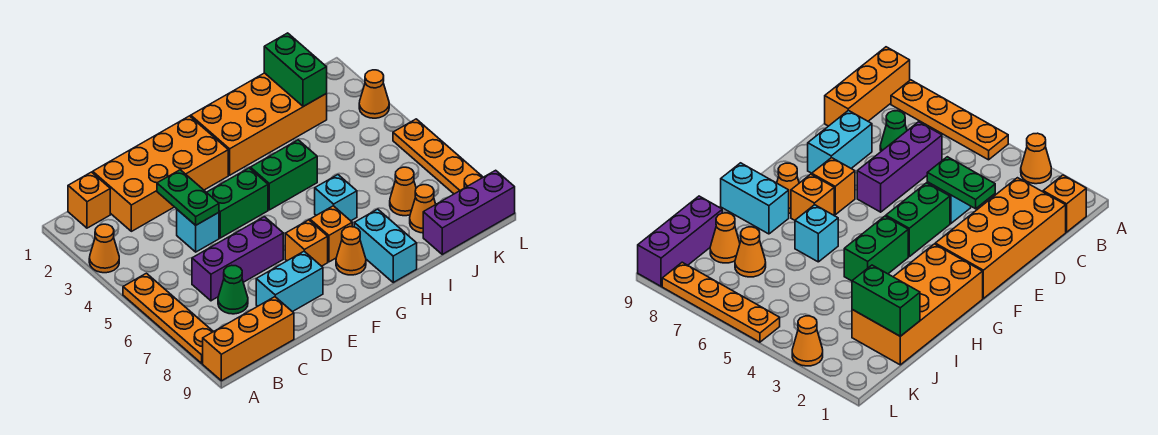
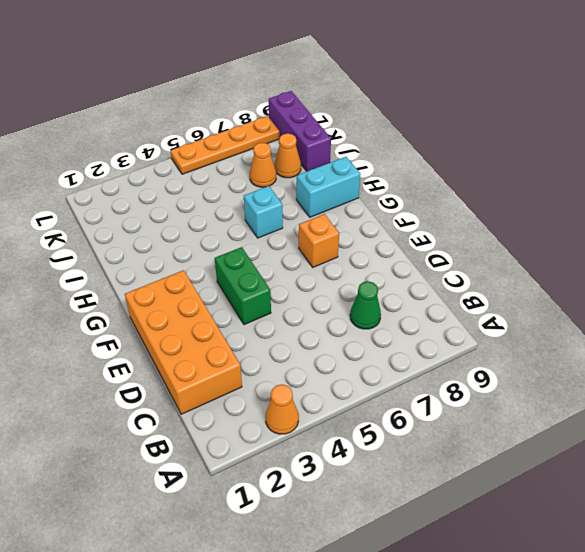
none -> orange 1x4 plate [123,273,213,363]
none -> orange 1x3 brick [203,297,294,381]
none -> orange 1x1 brick [68,172,110,228]

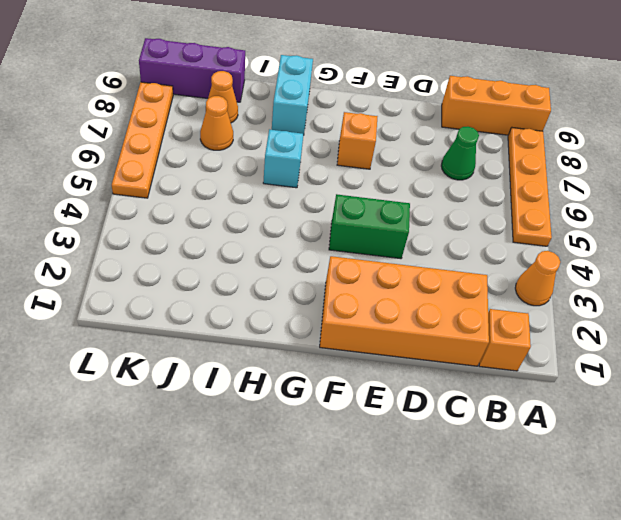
none -> purple 1x3 brick [192,217,283,301]
none -> cyan 1x1 brick [177,210,219,252]
none -> cyan 1x2 brick [256,251,323,312]

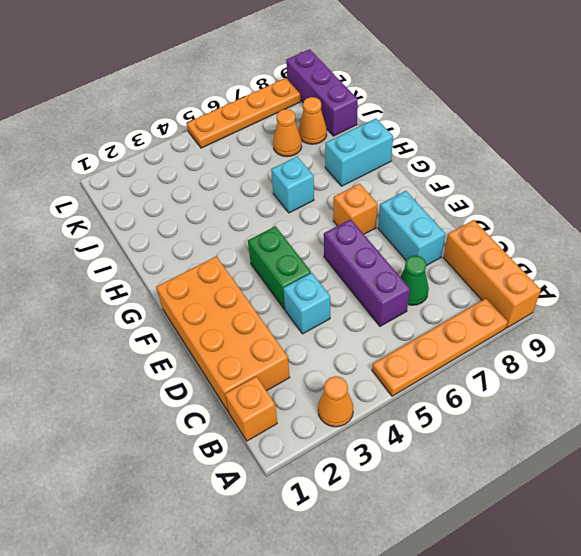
none -> orange 2x4 brick [191,73,327,175]
none -> green 1x2 brick [250,140,317,210]
none -> orange 1x1 brick [310,206,352,262]

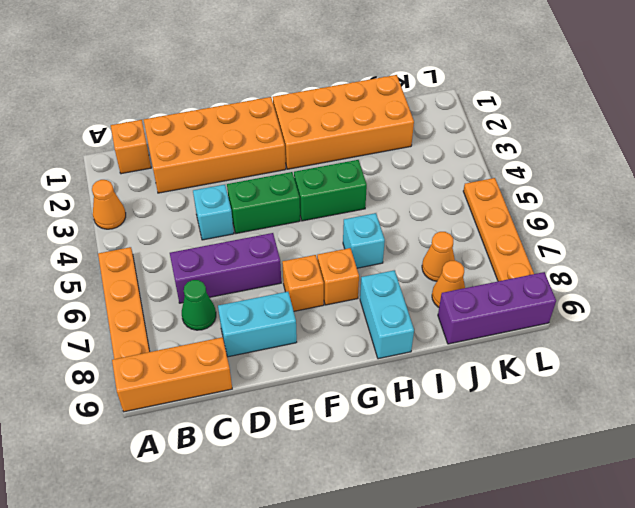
none -> orange 1x1 cone [336,227,366,275]
none -> orange 1x1 cone [359,70,389,118]
none -> green 1x2 plate [157,170,219,225]

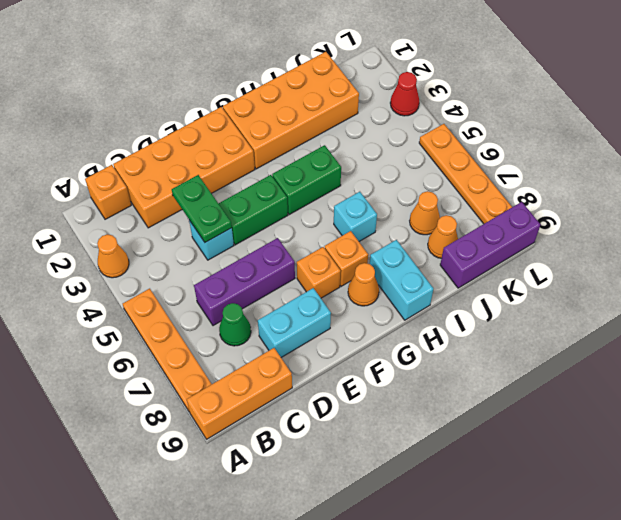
red 1x1 cone [390,72,419,116] -> orange 1x1 cone [359,70,389,118]
none -> green 1x2 brick [264,33,327,107]

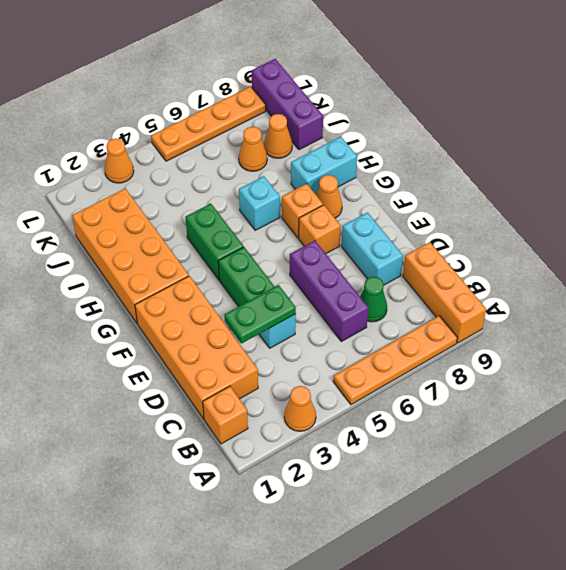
none -> green 1x2 brick [264,33,327,107]

